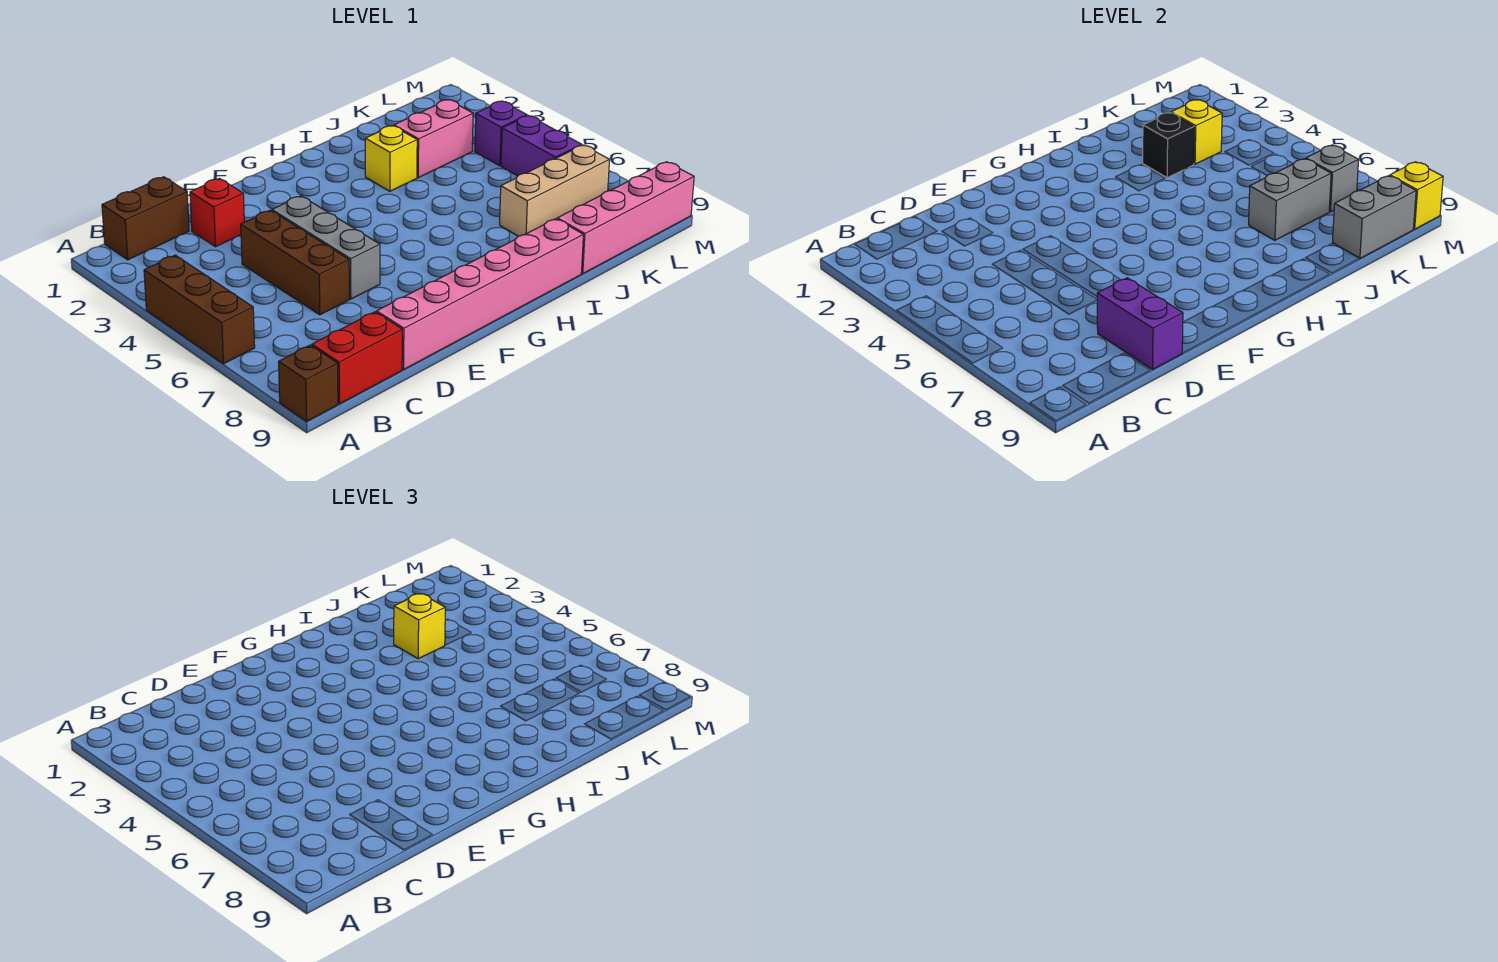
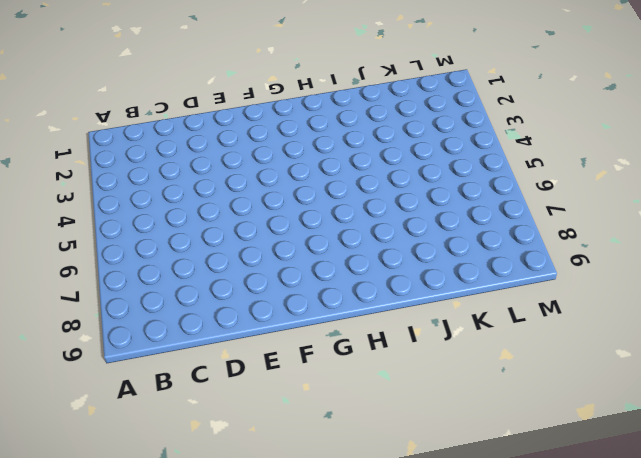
none -> brown 1x3 brick [144,255,255,364]
none -> brown 1x1 brick [279,345,338,421]
none -> brown 1x2 brick [102,177,189,260]

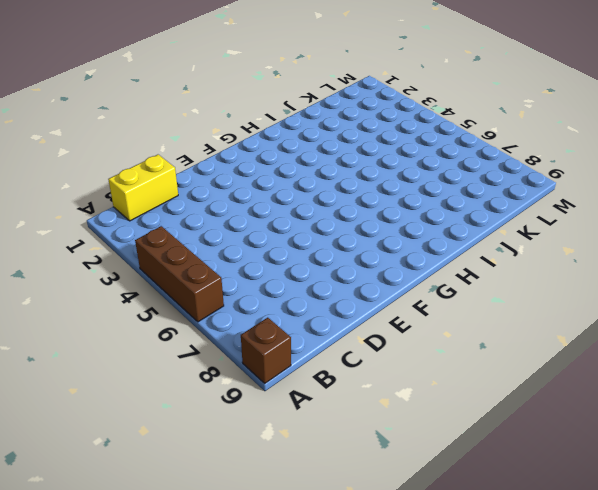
yellow 1x2 brick [108,155,178,221] -> brown 1x2 brick [102,177,189,260]
none -> red 1x2 brick [312,312,402,404]
none -> red 1x1 brick [190,178,244,247]
none -> brown 1x3 brick [241,210,349,315]

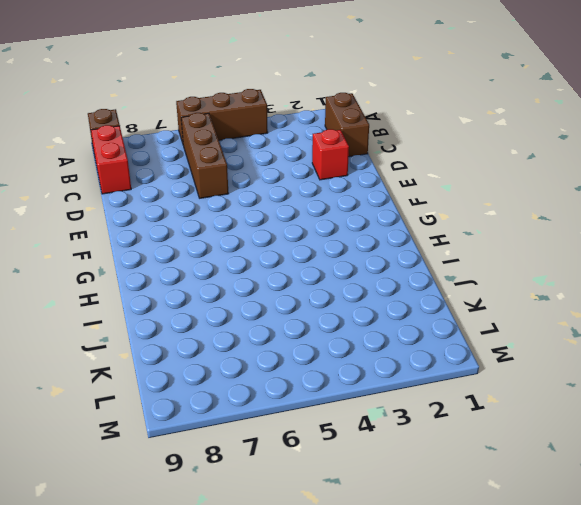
brown 1x3 brick [181,113,229,198] -> brown 1x3 brick turned to [241,210,349,315]
none -> pink 1x6 brick [377,219,583,369]
none -> grey 1x3 brick [272,196,380,299]
none -> yellow 1x1 brick [365,126,417,191]

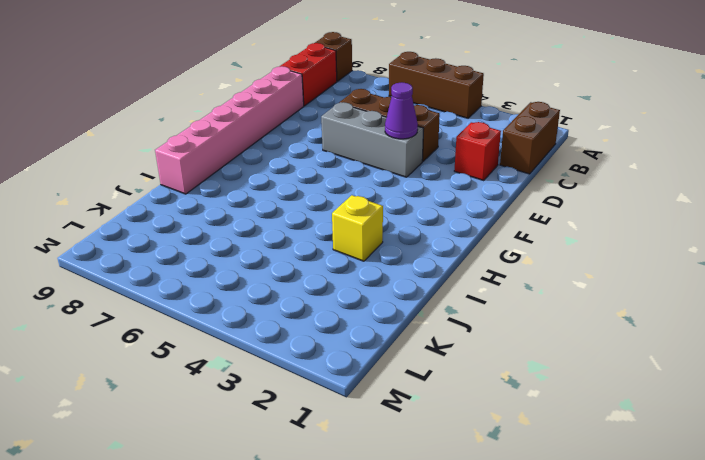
purple 1x1 cone [385,82,418,139] -> none
none -> pink 1x2 brick [394,100,473,178]
none -> tan 1x3 brick [500,145,610,236]
none -> pink 1x4 brick [557,162,694,273]

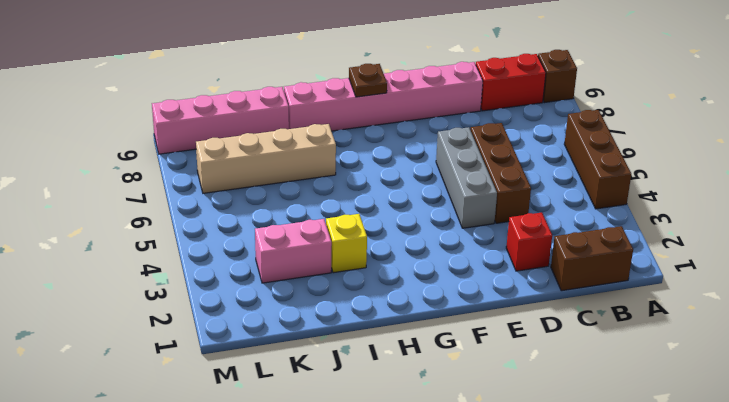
brown 1x1 plate [349,64,387,97] -> none
tan 1x4 brick [196,124,336,193] -> tan 1x3 brick [500,145,610,236]
none -> purple 1x1 brick [475,101,527,166]
none -> purple 1x2 brick [501,116,582,176]
none -> purple 1x2 brick [1097,278,1183,369]

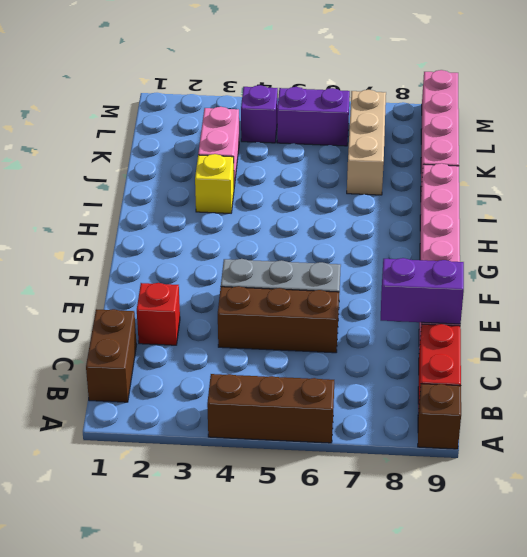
none -> black 1x1 brick [1143,113,1194,178]
none -> grey 1x2 brick [1249,159,1331,240]
none -> yellow 1x1 brick [1171,100,1222,164]

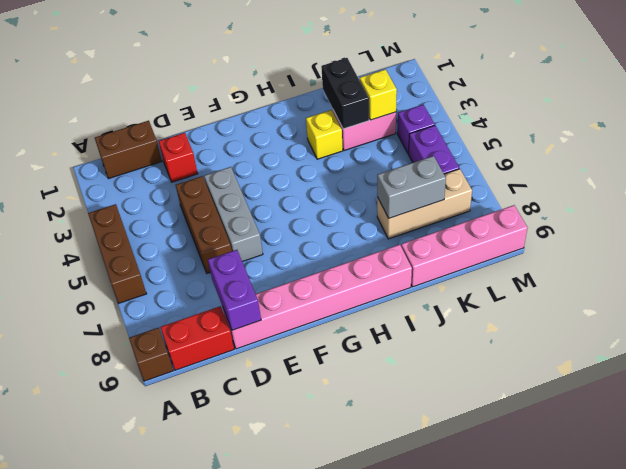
black 1x2 brick [321,58,369,129] -> black 1x1 brick [1143,113,1194,178]
none -> grey 1x2 brick [1332,176,1416,259]
none -> grey 1x1 brick [1306,145,1359,212]
none -> yellow 1x1 brick [1390,162,1443,229]

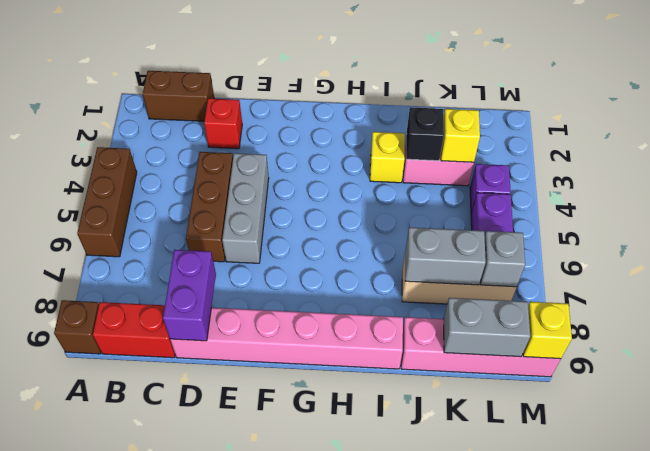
none -> yellow 1x1 brick [394,594,445,659]

